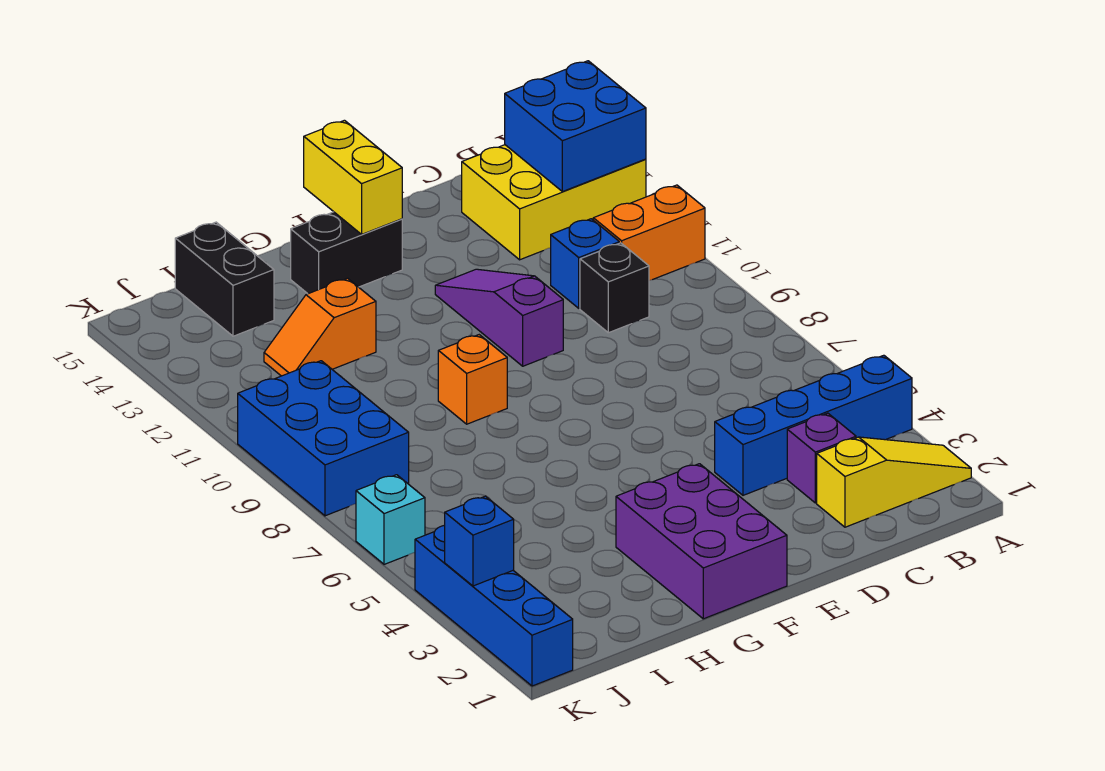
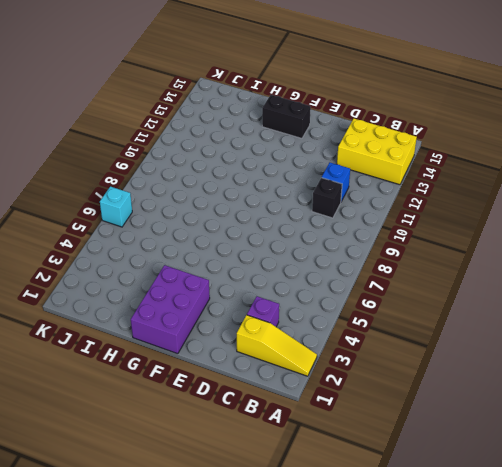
none -> blue 1x4 brick [715,355,912,495]
none -> orange 1x2 brick [593,185,705,280]
none -> purple 1x3 slope [435,269,563,366]

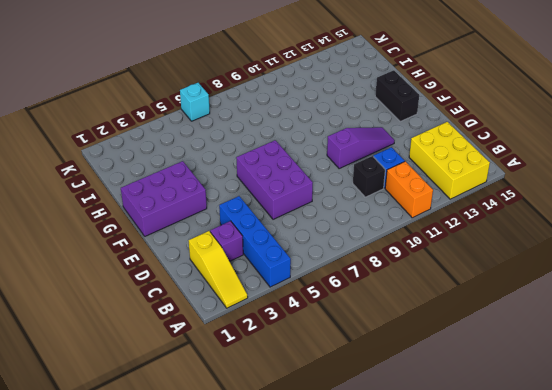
purple 2x3 brick [236,140,313,219] -> none
none -> orange 1x1 brick [438,335,507,424]
none -> orange 1x2 slope [264,278,376,376]
none -> black 1x2 brick [175,222,274,336]

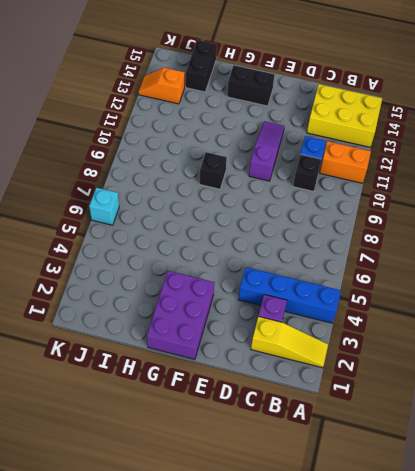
black 1x1 brick [200,152,227,189] -> orange 1x1 brick [438,335,507,424]
orange 1x2 slope [138,68,185,104] -> orange 1x2 slope moved to [264,278,376,376]
none -> blue 2x3 brick [238,361,409,516]
none -> blue 1x4 brick [415,525,573,686]
none -> blue 2x2 brick [505,61,646,192]

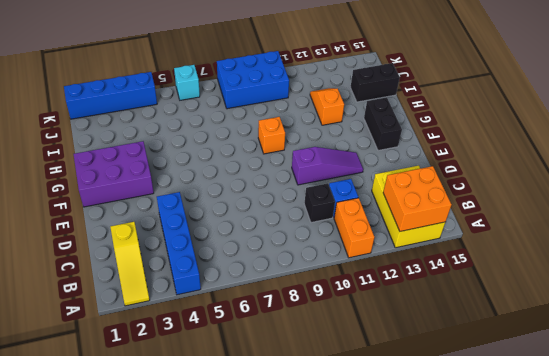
orange 2x2 brick [383,166,451,231] -> blue 2x2 brick [505,61,646,192]
none -> purple 1x1 brick [787,413,856,503]
none -> yellow 1x2 brick [304,120,402,234]
none -> blue 1x1 brick [445,496,514,586]

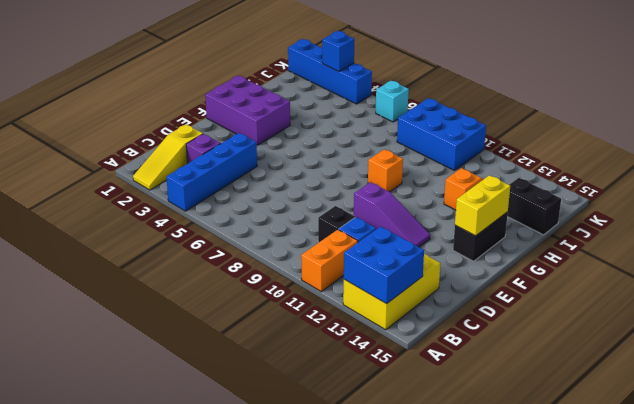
yellow 1x2 brick [455,175,510,236] -> yellow 1x2 brick turned to [304,120,402,234]

